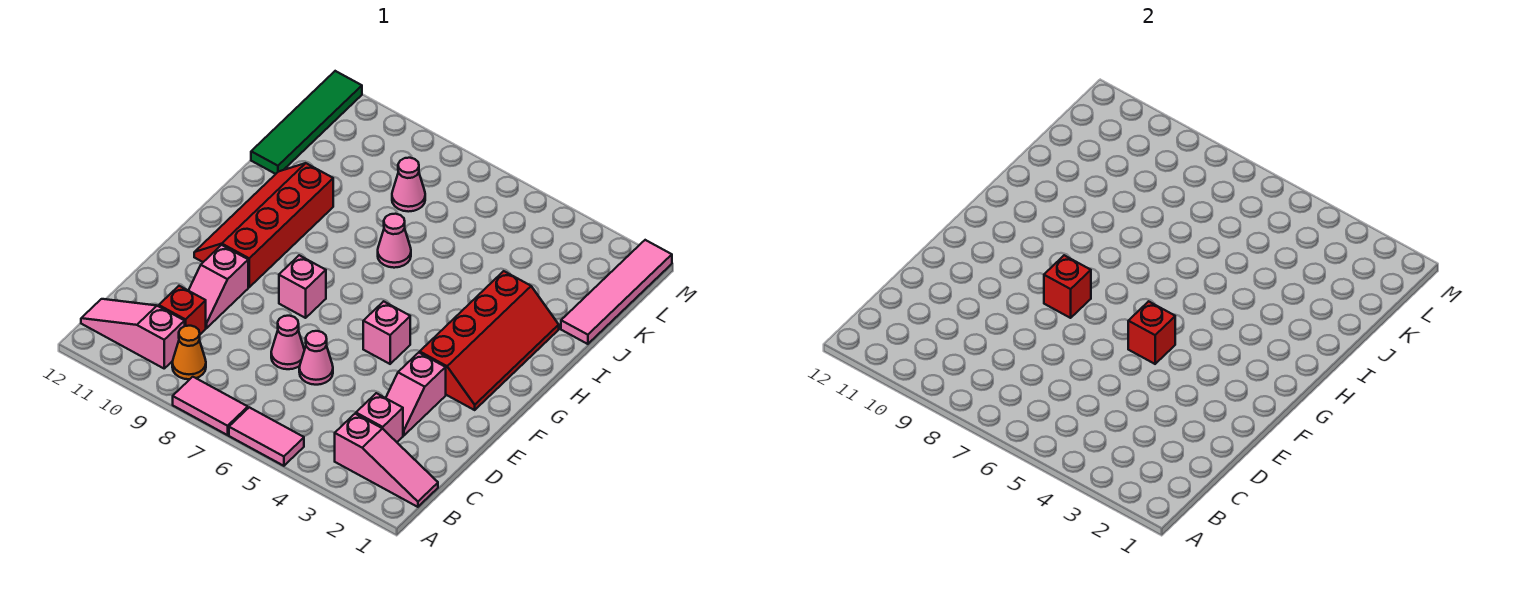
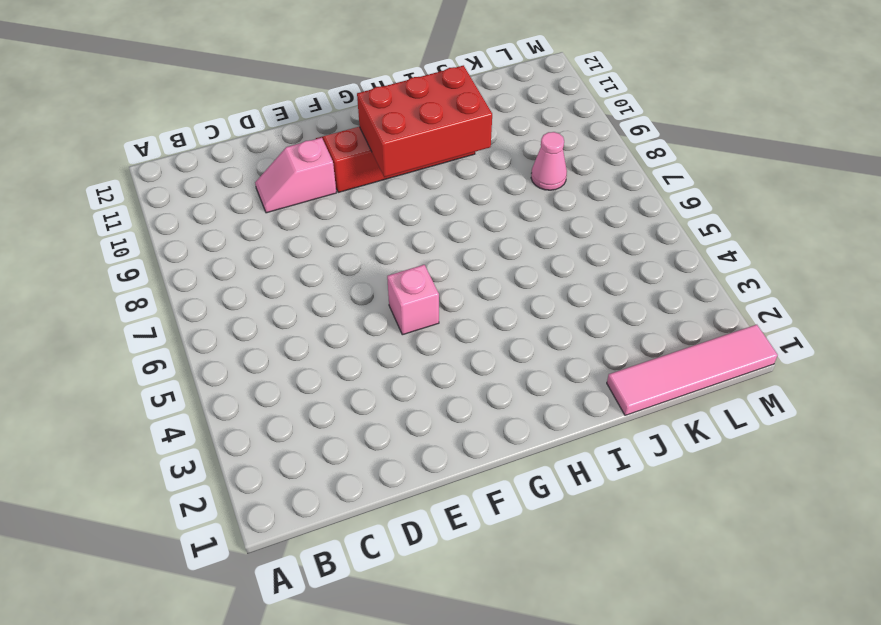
red 2x3 brick [357,65,492,177] -> none
none -> pink 1x2 tile [229,407,304,466]
none -> pink 1x2 tile [173,377,248,435]
none -> pink 1x3 slope [335,414,438,507]

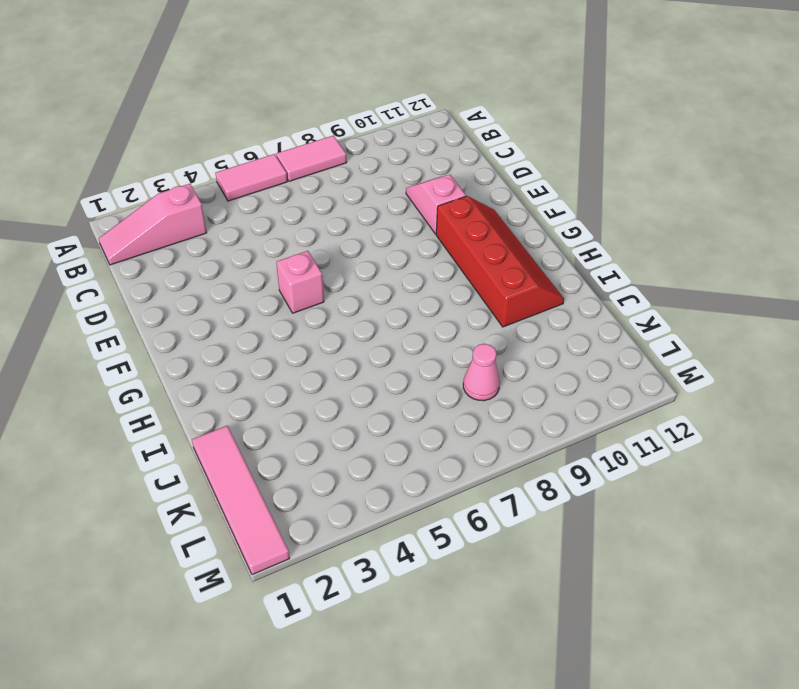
none -> orange 1x1 cone [172,326,206,379]
none -> pink 1x3 slope [81,299,185,368]
none -> pink 1x1 brick [356,393,403,442]

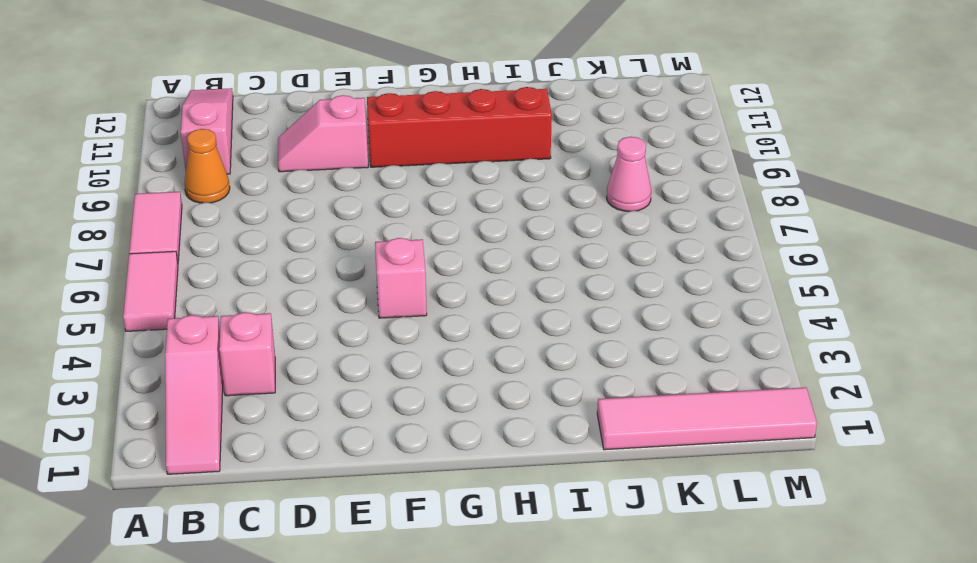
none -> red 1x1 brick [159,286,206,334]
none -> pink 1x2 slope [386,353,446,435]
none -> pink 1x1 cone [299,331,333,385]

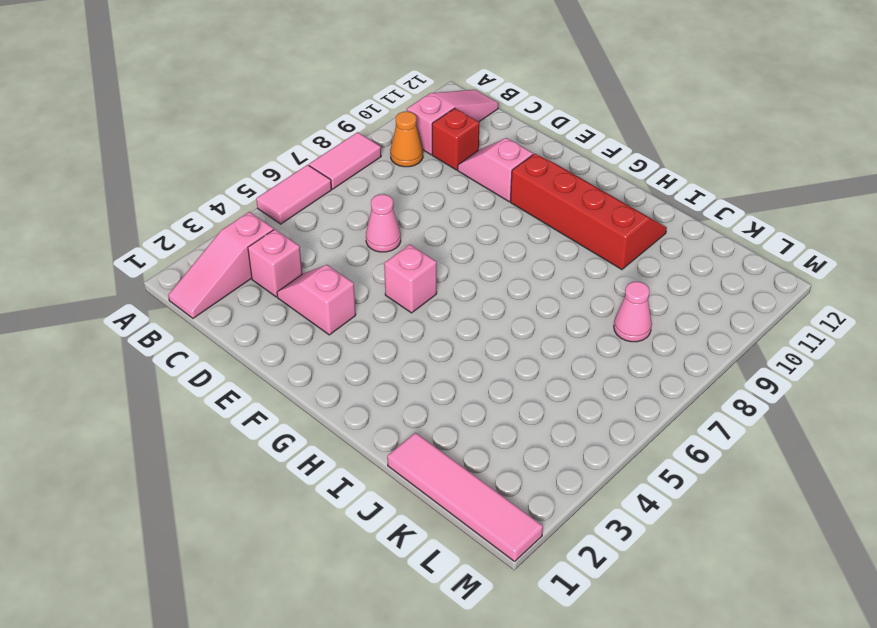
none -> pink 1x1 cone [271,316,304,369]
none -> red 2x4 slope [420,271,559,410]
none -> pink 1x1 brick [279,255,326,318]

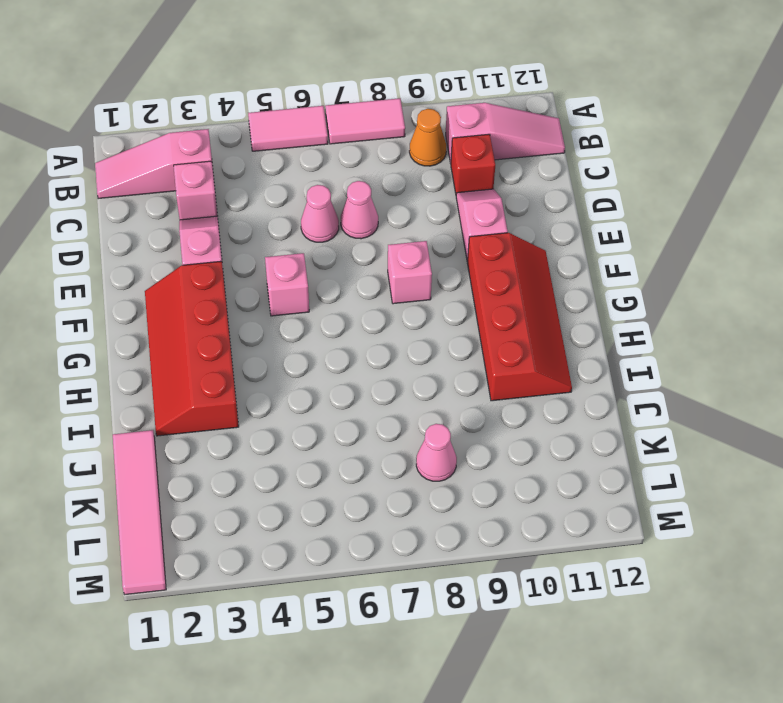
none -> pink 1x1 cone [378,214,411,268]
none -> green 1x4 tile [251,71,362,174]
none -> red 1x1 brick [1128,301,1175,364]

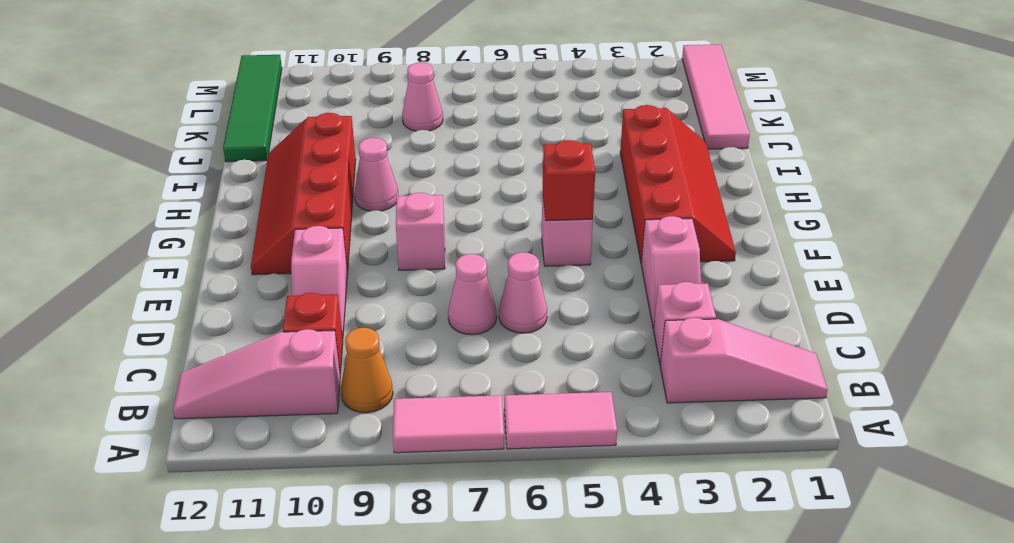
pink 1x1 cone [354,138,398,211] -> pink 1x1 cone moved to [378,214,411,268]
none -> red 1x1 brick [1044,255,1091,318]

